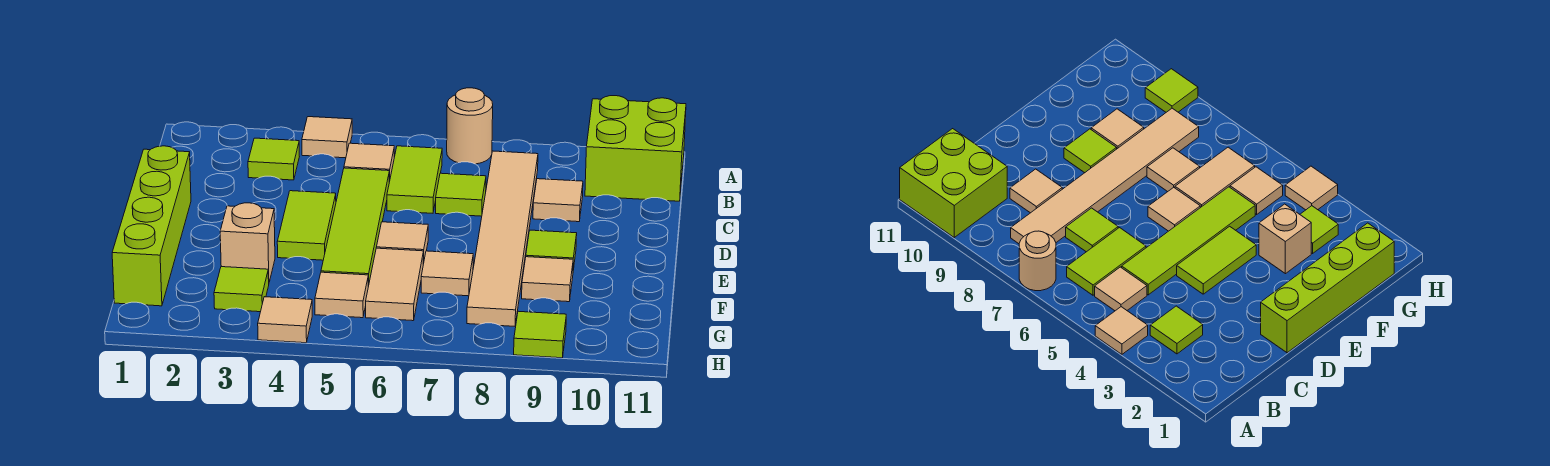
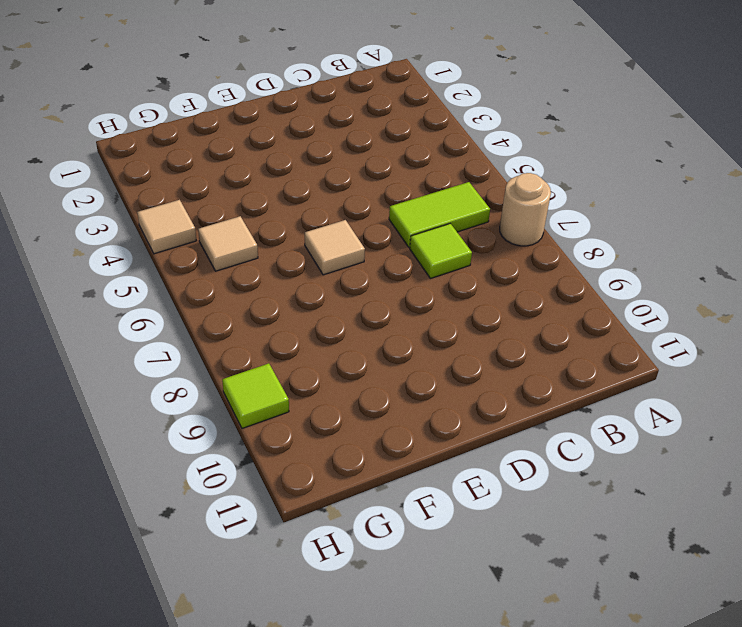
none -> tan 1x1 tile [302,117,352,158]
none -> lime 2x2 brick [585,96,686,201]
none -> lime 1x1 tile [248,138,299,180]

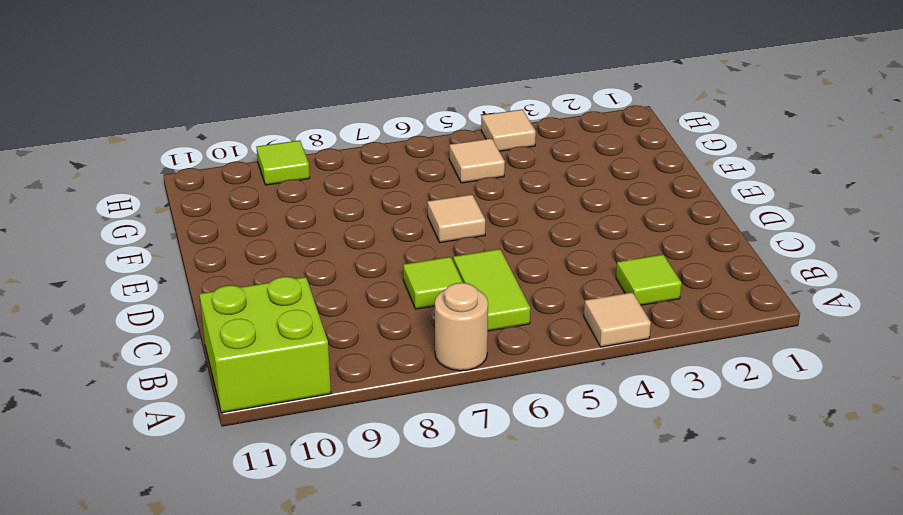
none -> tan 1x1 tile [344,143,394,182]
none -> tan 1x6 tile [467,151,538,326]
none -> lime 1x4 tile [321,168,389,286]

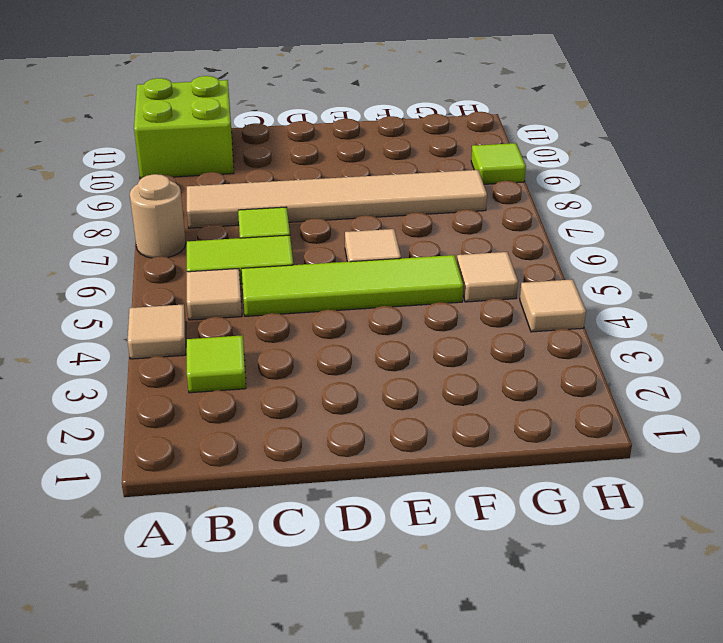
none -> tan 1x1 tile [533,179,583,222]
none -> lime 1x4 brick [112,146,191,306]
none -> lime 1x2 tile [277,191,336,260]

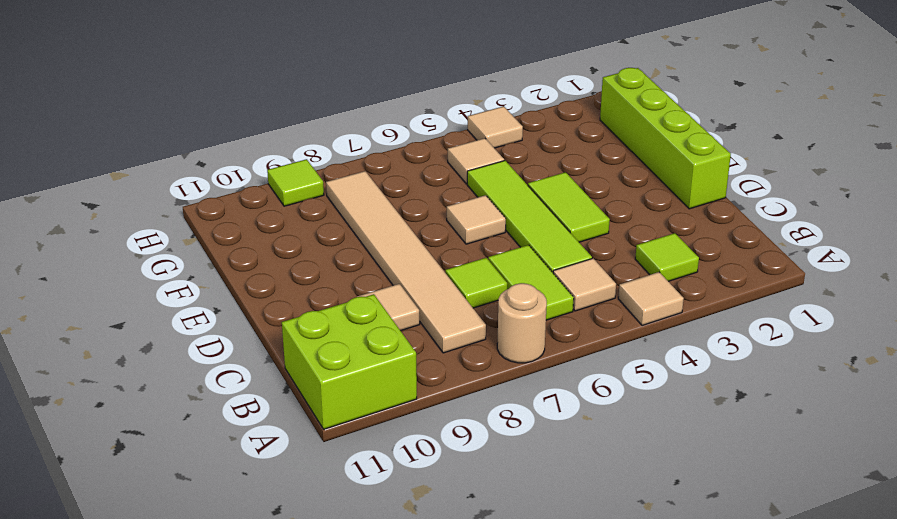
none -> lime 1x1 tile [526,230,577,270]
none -> tan 1x1 brick [220,203,275,282]
none -> tan 1x2 tile [366,248,424,321]

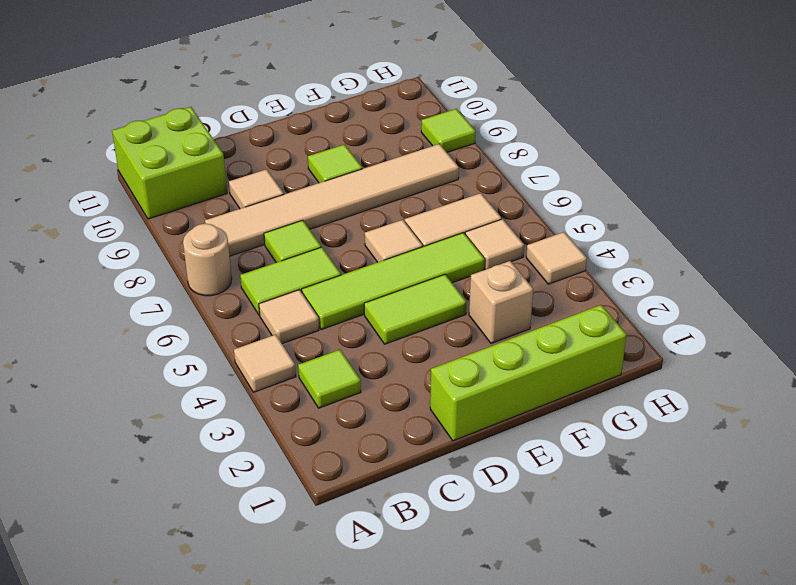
none -> tan 1x1 tile [421,251,473,296]
none -> tan 1x1 tile [522,257,573,302]
none -> lime 1x1 tile [214,267,269,312]

